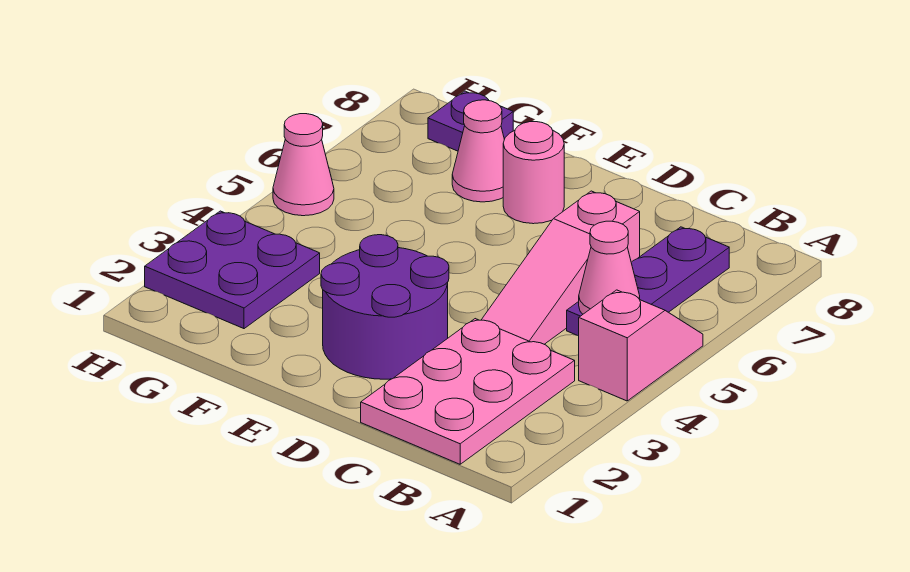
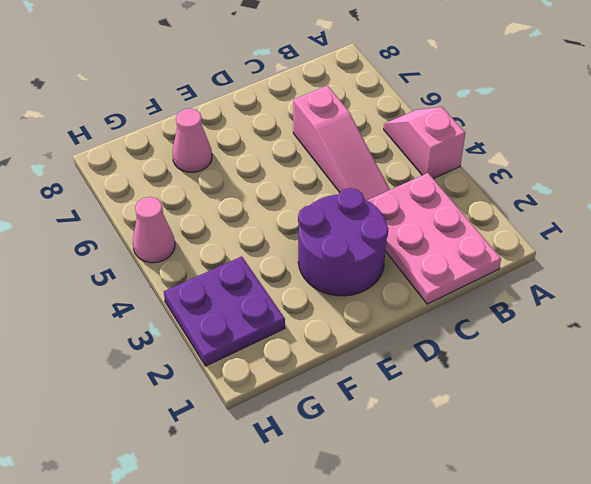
none -> purple 1x3 plate [567,227,729,336]
none -> pink 1x1 round brick [503,122,564,224]

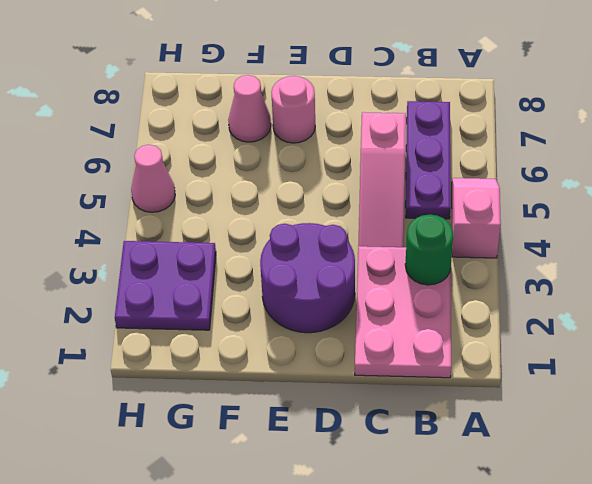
green 1x1 round brick [405,215,453,285] -> none
none -> purple 1x1 plate [428,91,513,151]
none -> pink 1x1 cone [579,221,640,314]

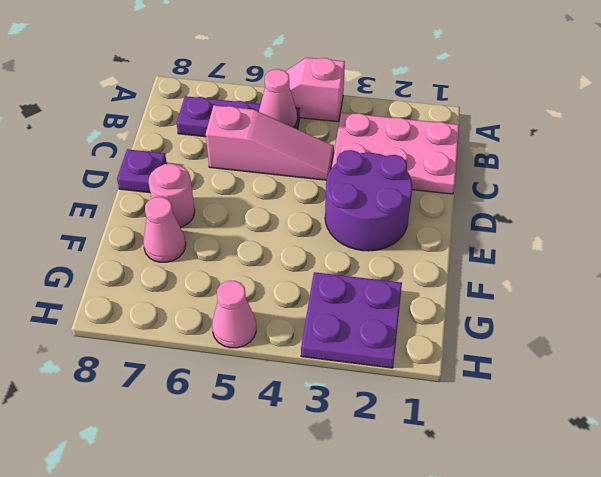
purple 1x1 plate [117,149,167,193] -> purple 1x1 plate moved to [428,91,513,151]

